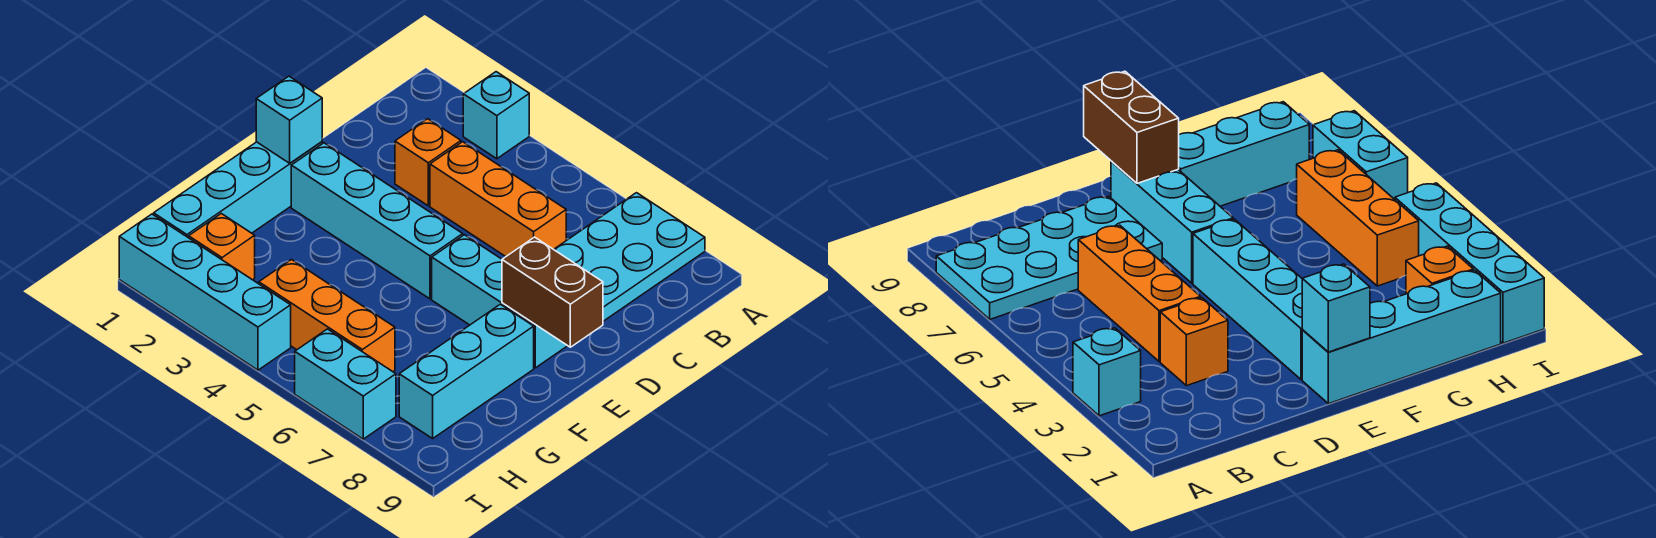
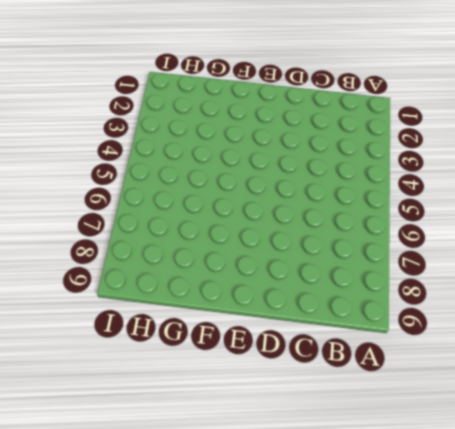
none -> cyan 1x1 brick [463,72,529,159]
none -> cyan 2x4 plate [554,193,705,321]
none -> orange 1x1 brick [395,119,461,206]

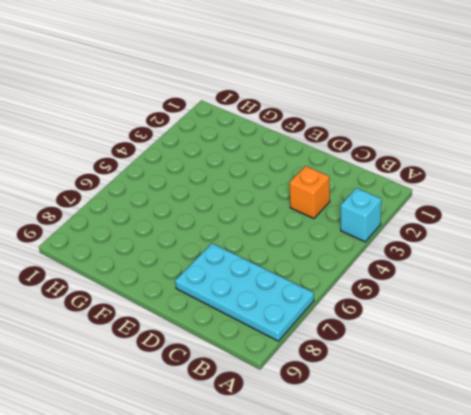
none -> orange 1x3 brick [430,142,566,257]
none -> cyan 1x4 brick [154,142,322,238]
none -> cyan 1x4 brick [291,143,463,299]

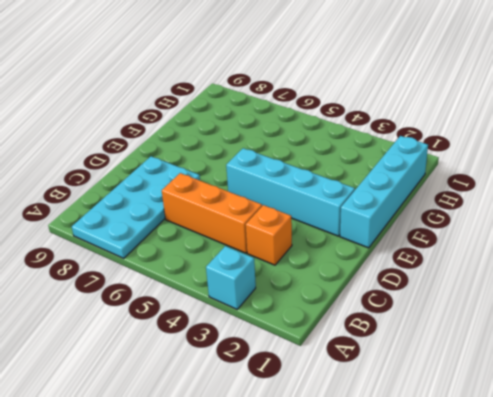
none -> cyan 1x3 brick [432,235,567,368]
none -> cyan 1x3 brick [399,304,534,438]
none -> orange 1x1 brick [189,214,255,280]

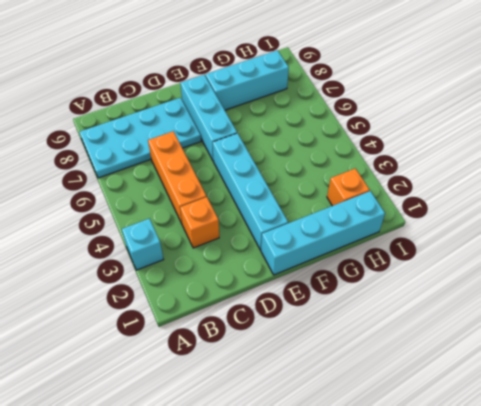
none -> orange 1x3 brick [259,260,395,372]
none -> cyan 1x4 brick [119,214,291,370]
none -> cyan 1x2 brick [295,329,396,439]

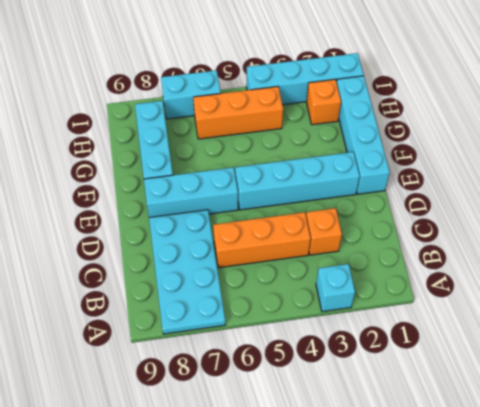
none -> cyan 1x1 brick [256,76,322,163]
none -> brown 1x2 brick [502,237,603,347]

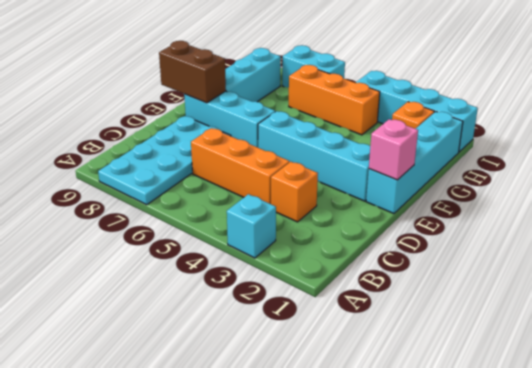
pink 1x1 brick [369,119,418,180] -> cyan 1x1 brick [256,76,322,163]

